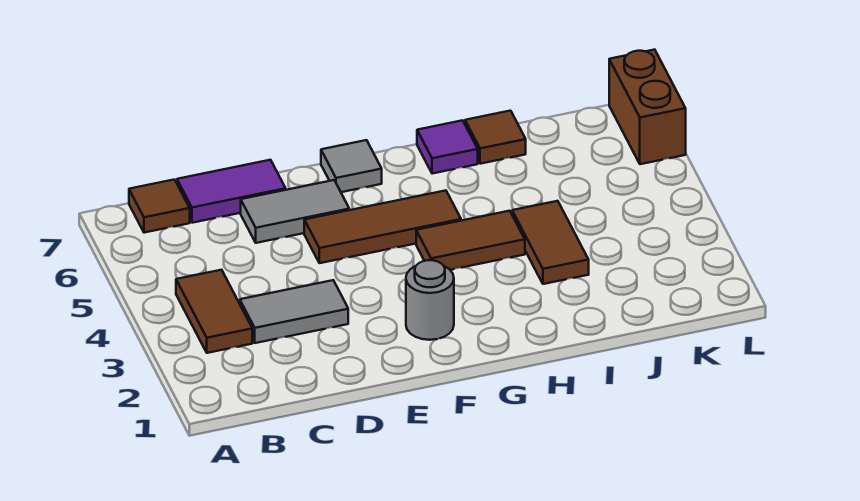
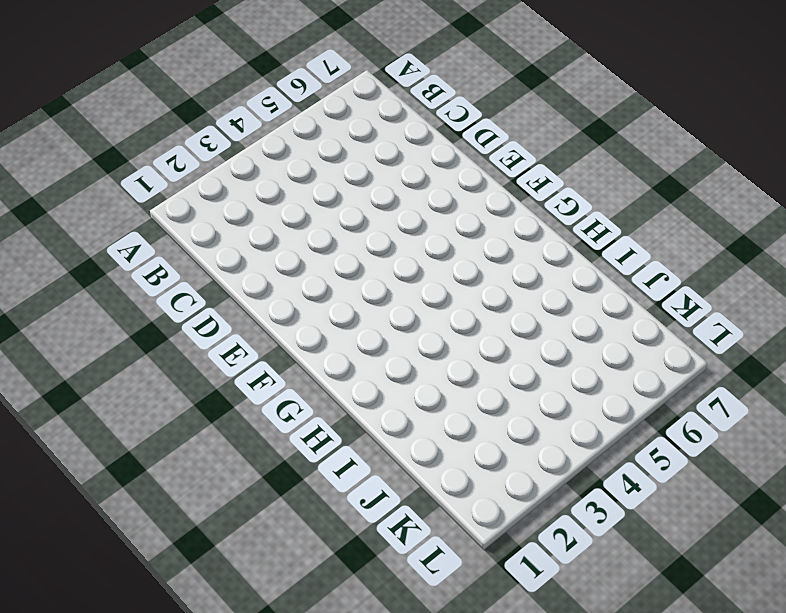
none -> brown 1x2 tile [176,270,252,353]
none -> brown 1x1 tile [129,180,190,233]
none -> grey 1x2 tile [240,280,348,343]

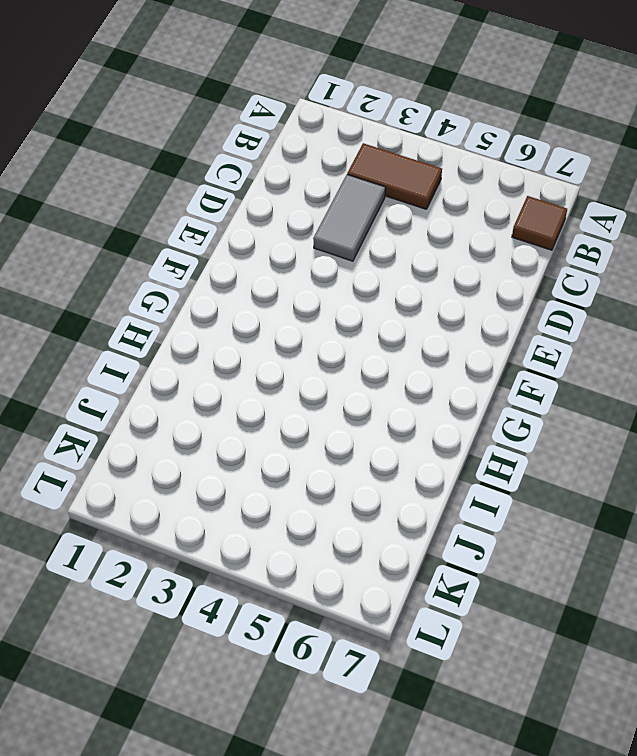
none -> purple 1x2 tile [177,160,286,223]
none -> grey 1x2 tile [241,180,349,243]
none -> brown 1x3 tile [304,191,461,263]

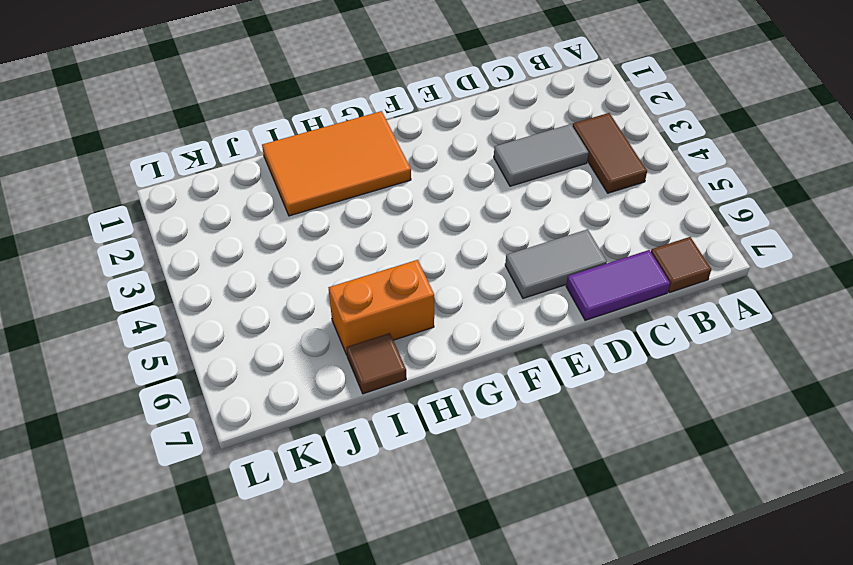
orange 2x3 tile [262,111,411,216] -> none
orange 1x2 brick [329,260,434,355] -> none
none -> brown 1x3 tile [304,191,461,263]
none -> grey 1x1 round brick [406,260,454,340]
none -> grey 1x1 tile [321,140,382,192]

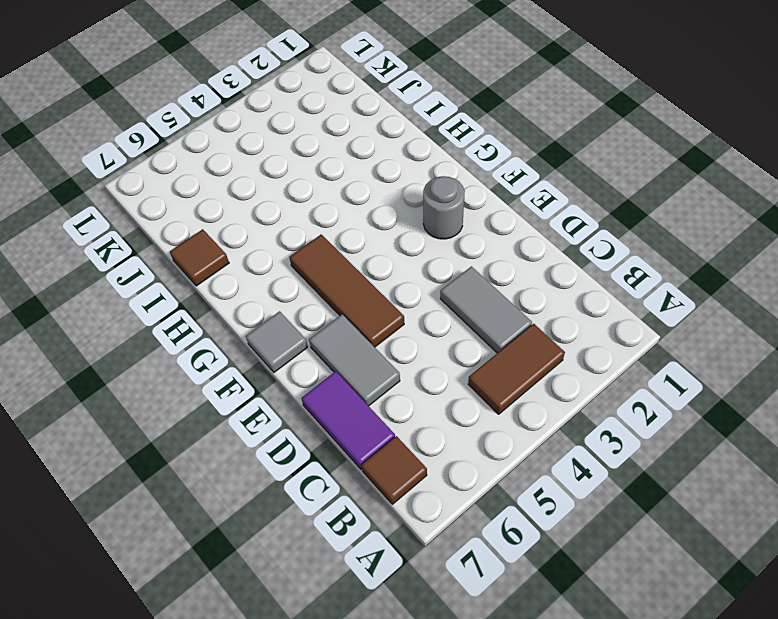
none -> brown 1x2 tile [416,211,525,270]
none -> purple 1x1 tile [417,120,478,174]
none -> brown 1x2 tile [512,201,589,284]

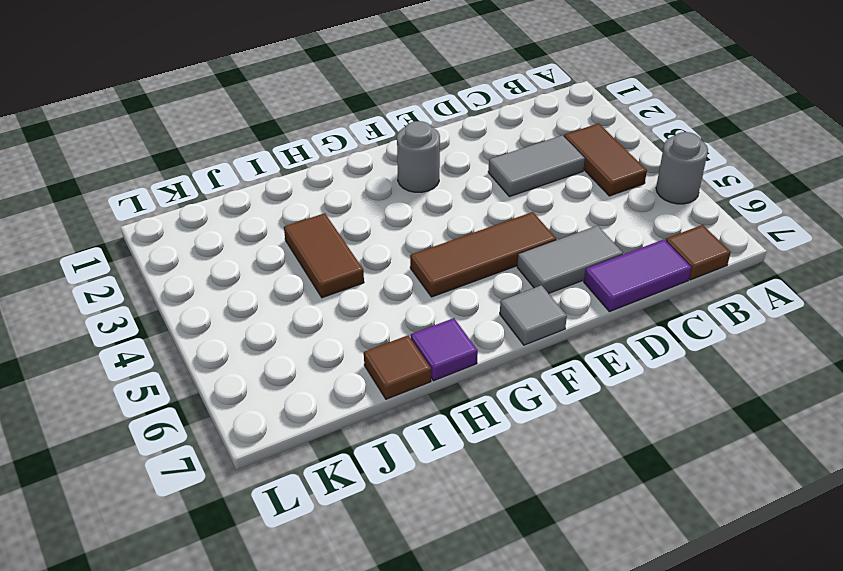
grey 1x1 round brick [656,132,708,204] -> none
none -> brown 1x2 tile [416,211,525,270]
none -> brown 1x2 brick [609,50,686,164]

